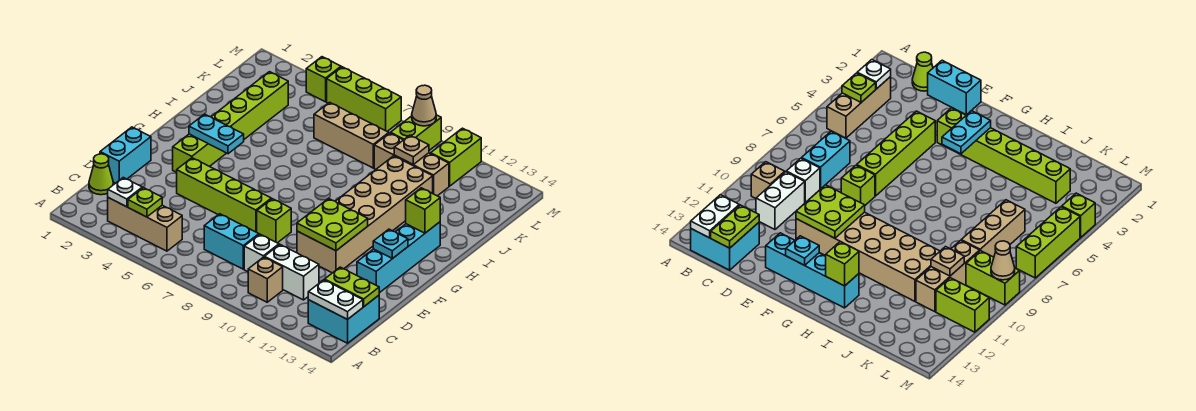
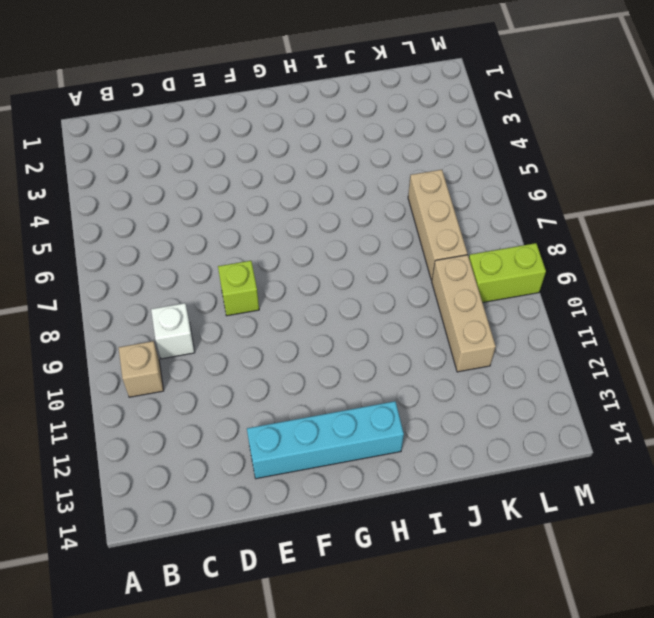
none -> tan 1x3 brick [108,198,182,251]
none -> cyan 2x2 brick [308,295,379,343]
none -> lime 1x1 cone [89,154,113,195]

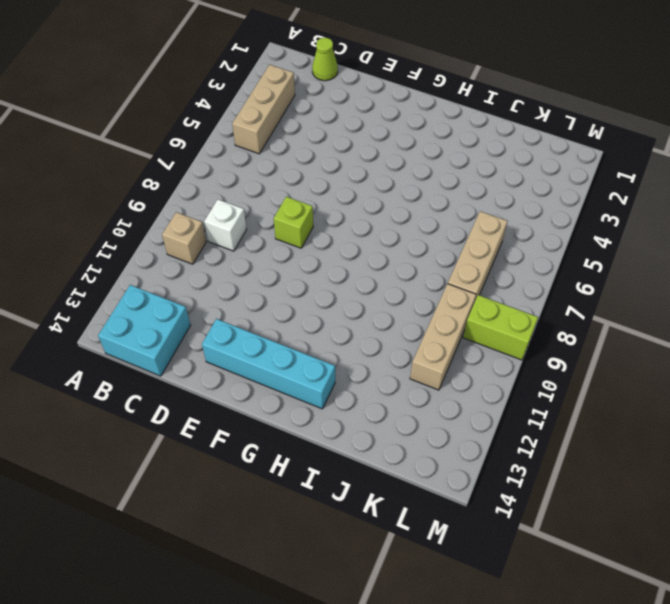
none -> cyan 1x2 brick [204,214,259,269]
none -> white 1x2 brick [265,245,319,300]
none -> cyan 1x2 brick [100,127,151,183]

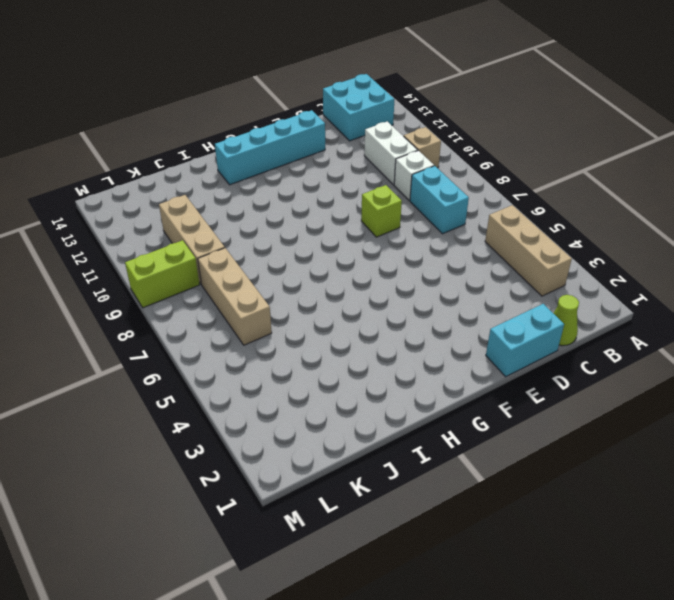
none -> lime 1x4 brick [177,158,271,232]
none -> tan 2x6 brick [297,156,433,273]
none -> lime 1x6 brick [173,72,288,172]

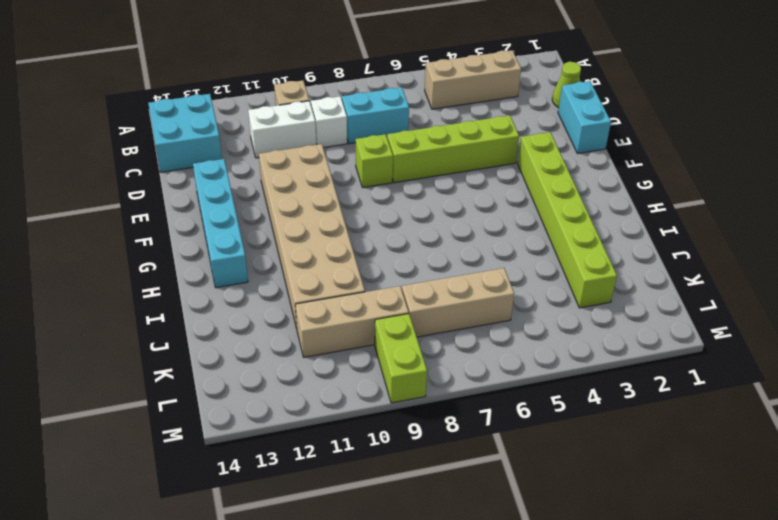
none -> lime 1x2 brick [431,128,481,186]
none -> lime 1x1 brick [306,57,341,102]
none -> lime 1x3 brick [327,67,401,131]

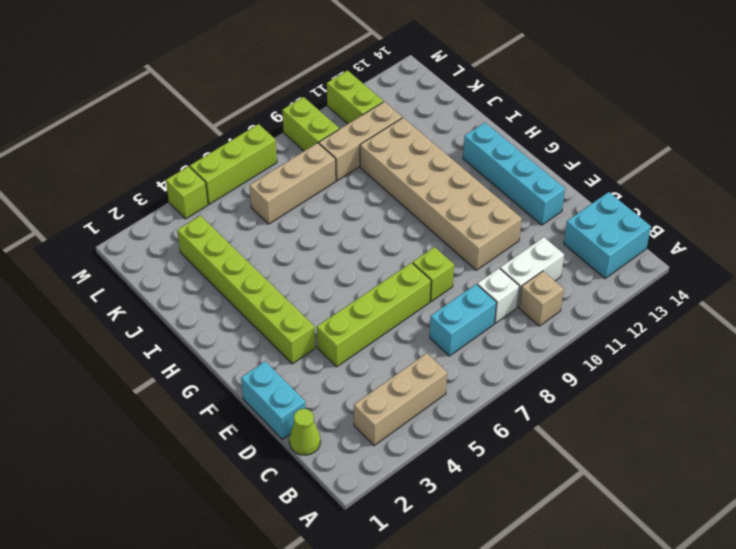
none -> white 1x1 plate [108,177,142,207]
none -> lime 1x1 plate [128,188,162,217]
none -> white 1x2 plate [308,280,363,319]

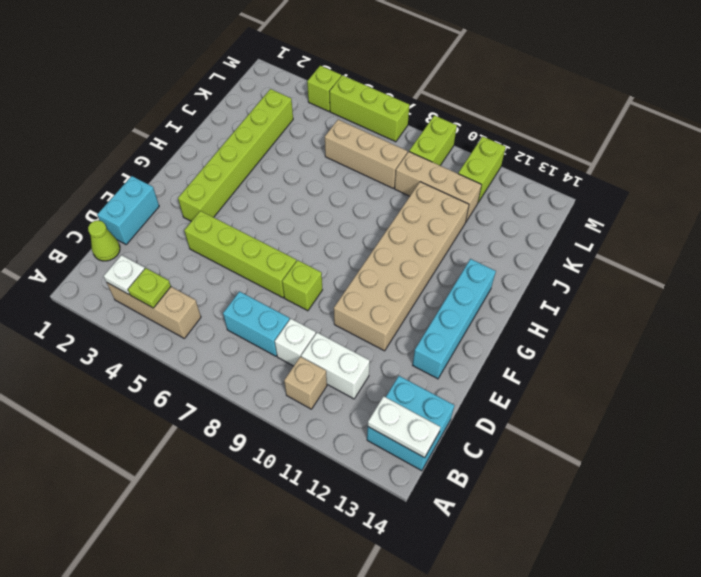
none -> lime 1x2 plate [325,267,379,307]
none -> lime 2x2 plate [297,198,368,251]
none -> cyan 1x1 plate [373,229,408,259]

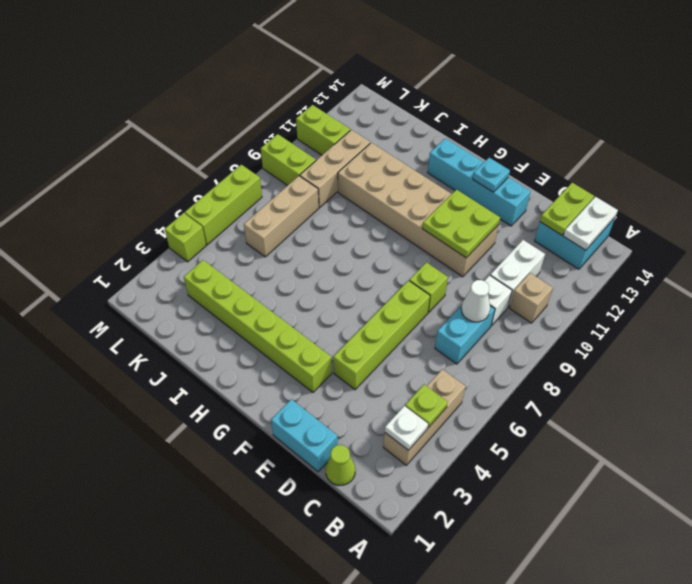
white 1x1 cone [461,280,490,322] -> none
none -> cyan 1x2 plate [189,114,244,154]
none -> lime 1x1 brick [406,188,440,233]
none -> tan 1x1 plate [394,135,429,165]

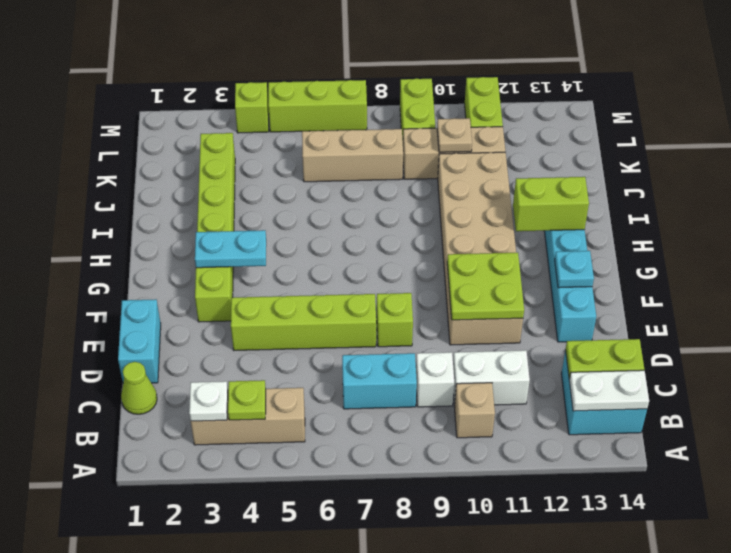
lime 1x2 brick [513,177,589,231] -> lime 1x1 brick [406,188,440,233]
none -> tan 1x1 cone [412,85,436,126]

